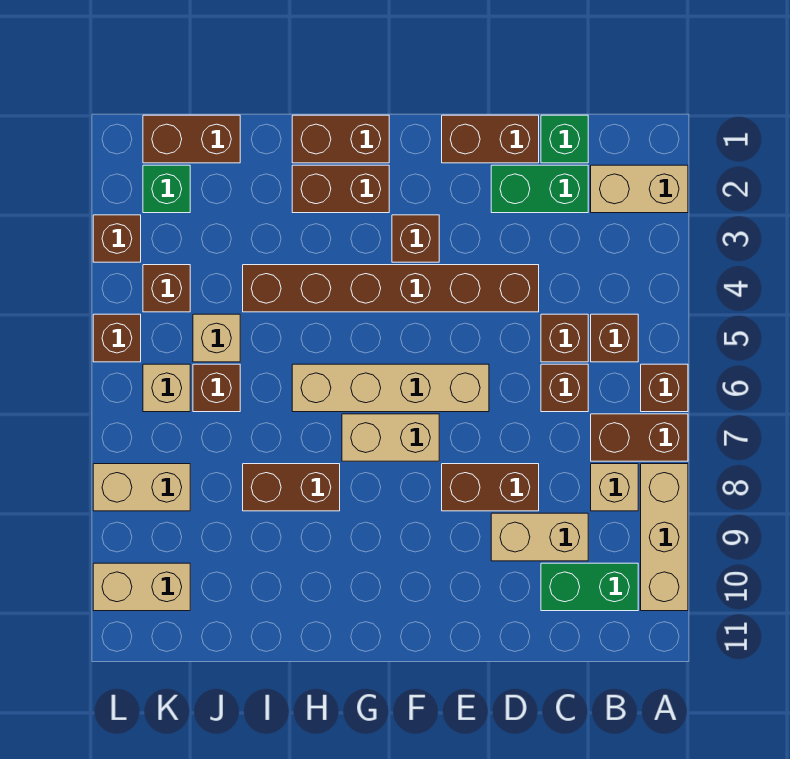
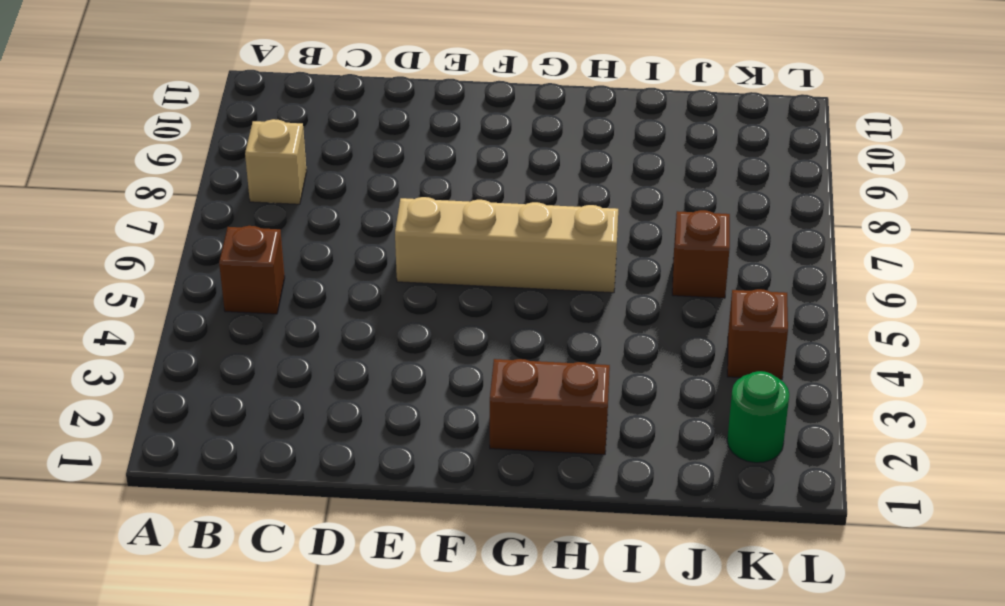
green 1x1 round brick [727,371,789,463] -> green 1x1 brick [143,165,190,213]
none -> tan 1x2 brick [591,165,688,213]
none -> brown 1x1 brick [641,364,688,412]
none -> brown 1x2 brick [591,414,688,461]
none -> tan 1x3 brick [641,464,688,611]

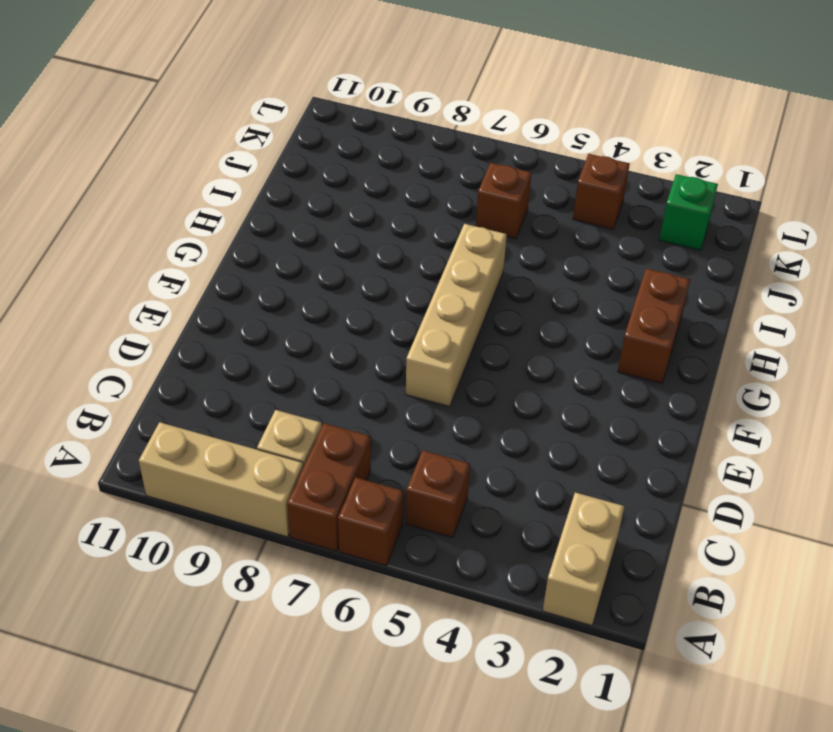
none -> green 1x2 brick [541,563,638,611]
none -> green 1x1 brick [541,115,588,163]
none -> green 1x2 brick [491,165,588,213]
none -> brown 1x1 brick [541,314,588,362]

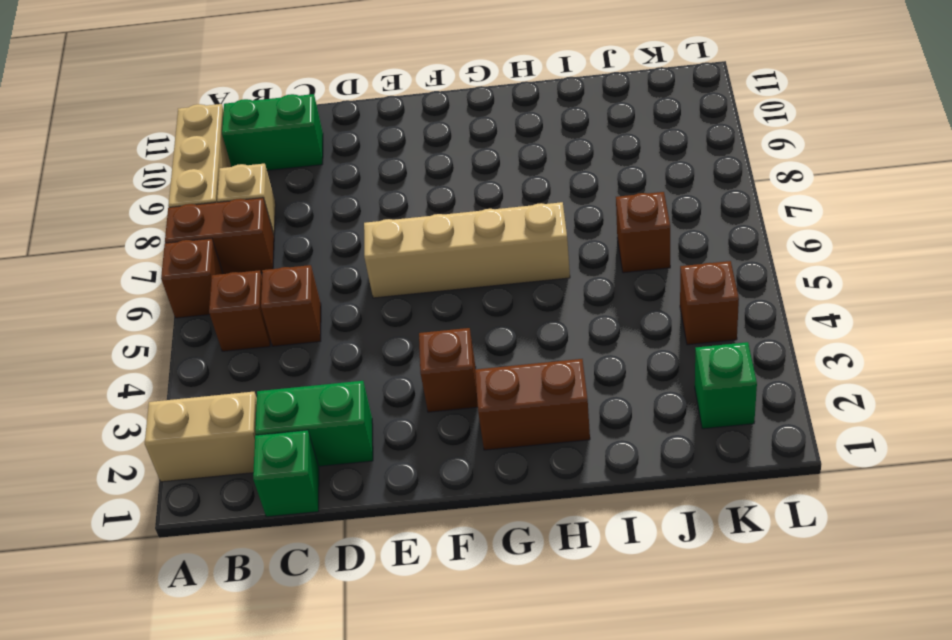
none -> brown 1x1 brick [541,364,588,412]
none -> tan 1x2 brick [491,513,588,561]
none -> brown 1x2 brick [442,115,539,163]
none -> brown 1x6 brick [243,265,539,312]

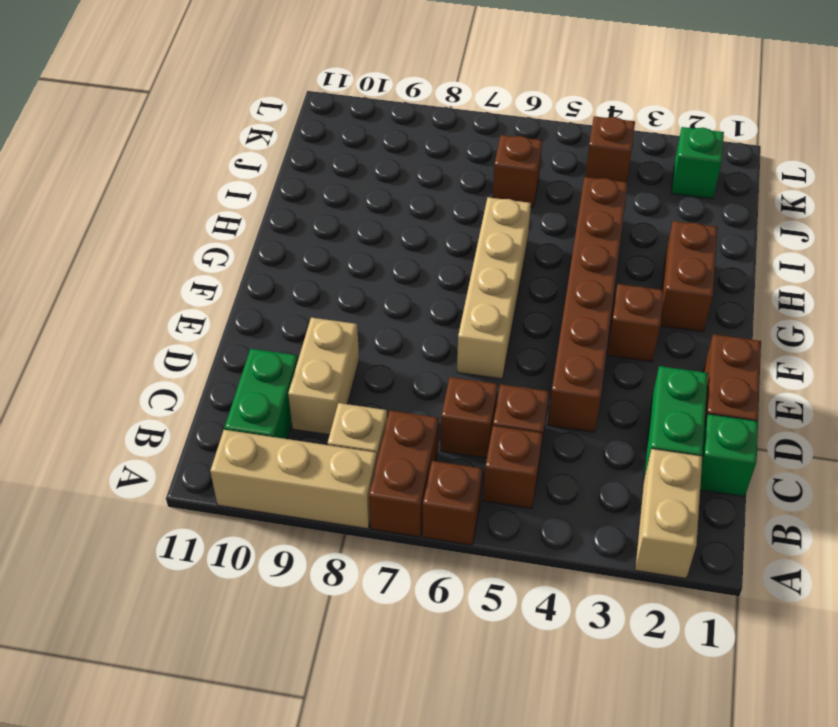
none -> brown 1x2 brick [442,464,539,511]
none -> tan 1x2 brick [342,414,439,461]
none -> brown 1x2 brick [292,115,389,163]
none -> brown 1x2 brick [243,464,340,511]

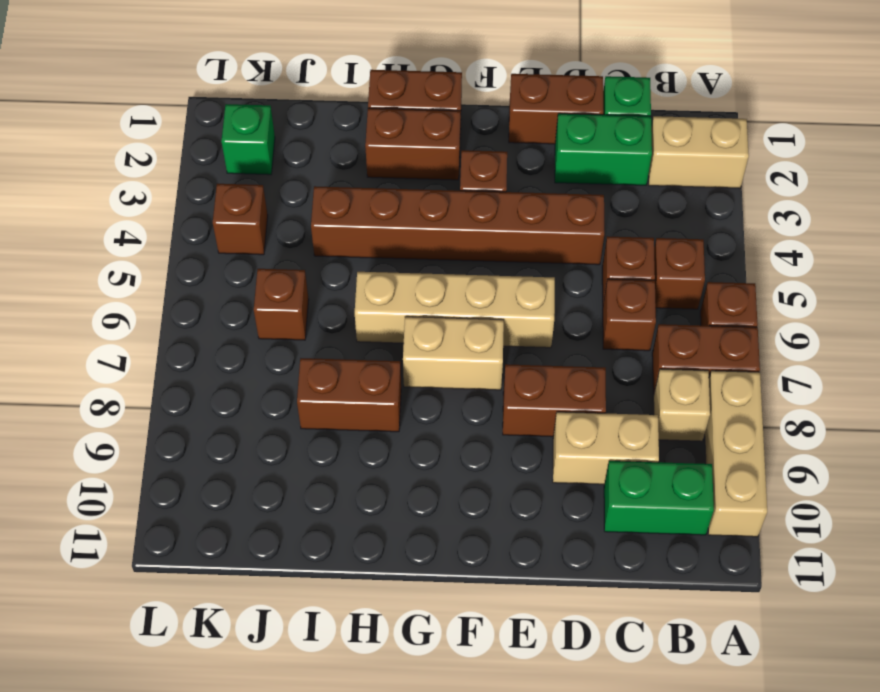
none -> brown 1x2 brick [143,115,240,163]
none -> tan 1x1 brick [193,314,240,362]
none -> tan 1x1 brick [143,364,190,412]
none -> tan 1x2 brick [93,464,190,511]

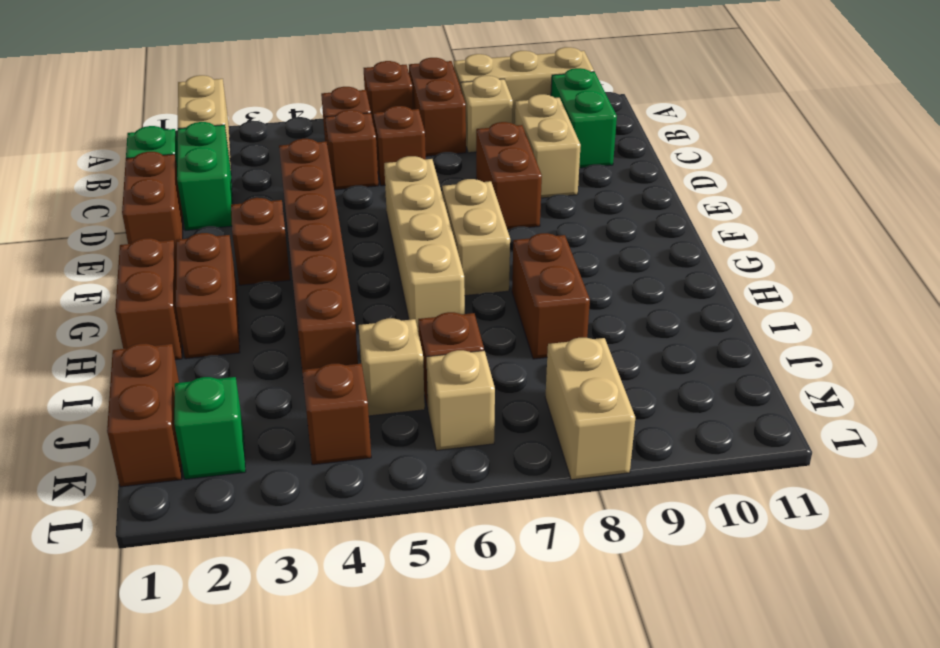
none -> tan 1x2 brick [93,563,190,611]
none -> brown 1x1 brick [93,215,141,262]
none -> brown 1x1 brick [93,314,141,362]

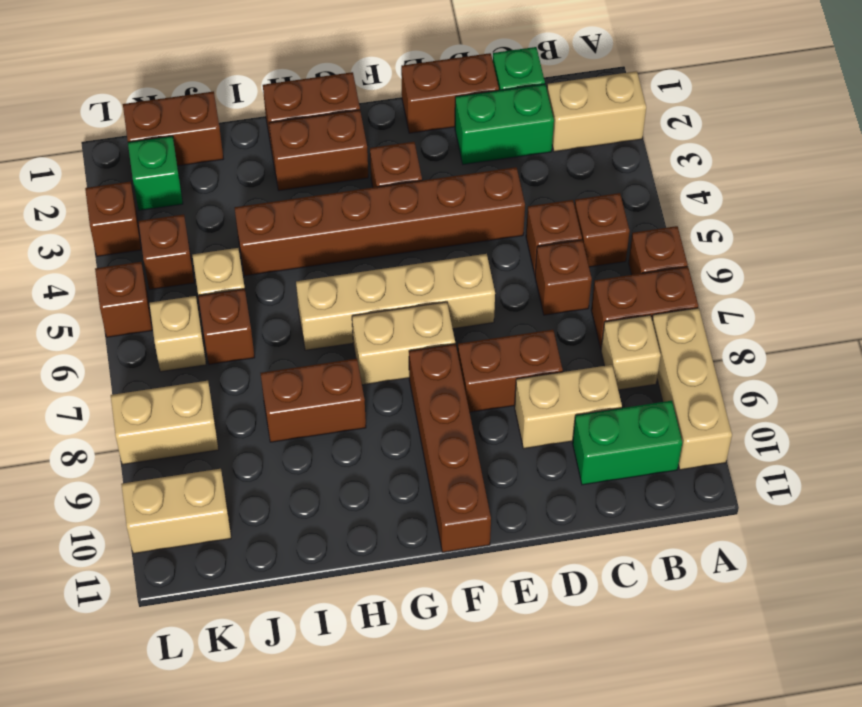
brown 1x4 brick [409,344,491,552] -> none

